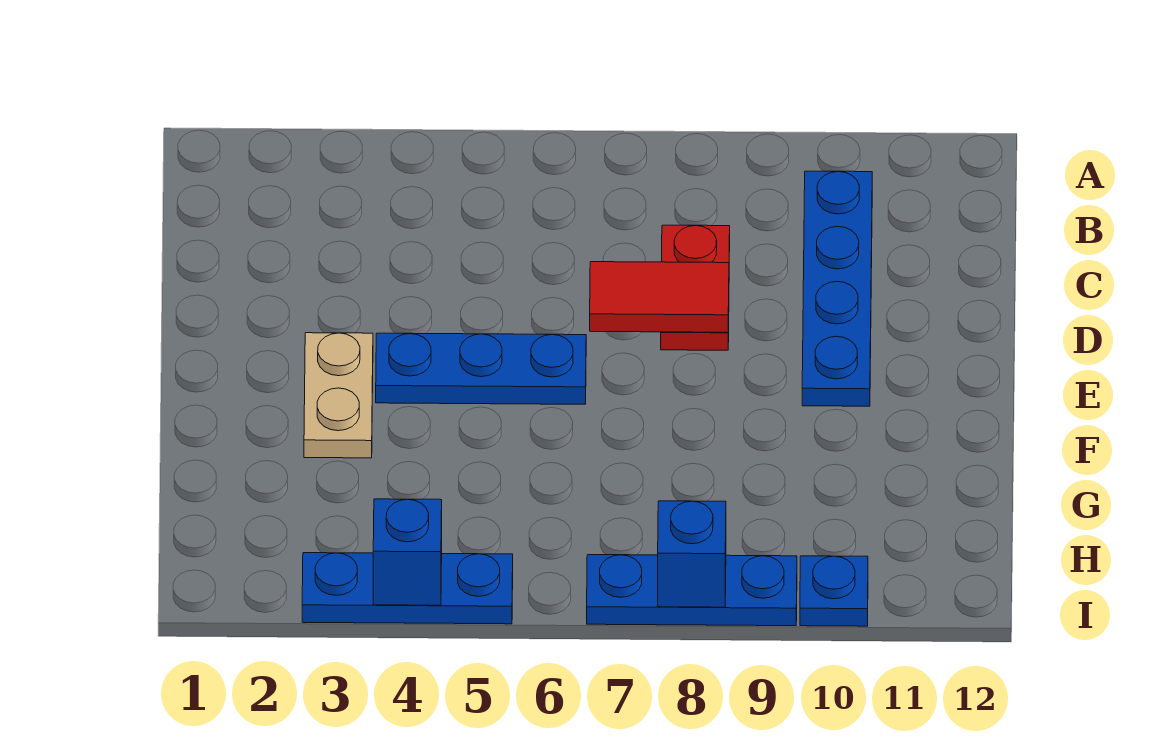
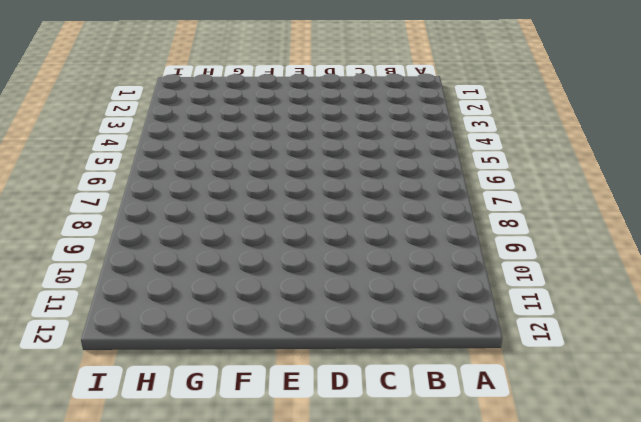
none -> blue 1x4 plate [802,171,872,406]
none -> red 1x2 plate [661,225,730,350]

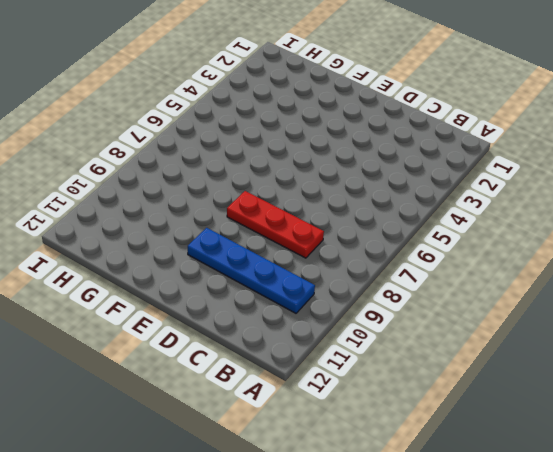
red 1x3 plate [227,191,324,258] -> red 1x2 plate [661,225,730,350]
none -> tan 1x2 plate [304,333,373,458]
none -> blue 1x3 plate [376,333,586,404]

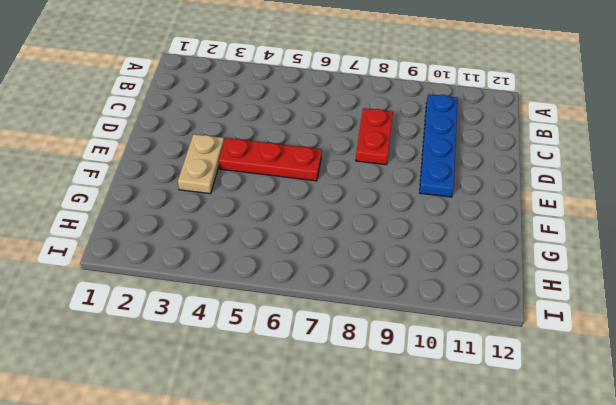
red 1x3 plate [219,138,322,181] -> blue 1x3 plate [376,333,586,404]
none -> blue 1x3 plate [302,553,513,624]
none -> blue 1x3 plate [587,555,797,626]

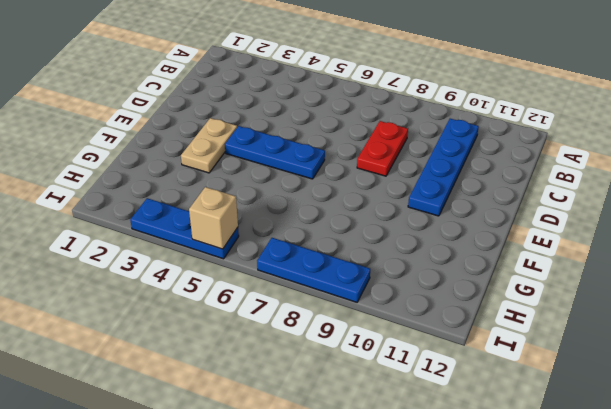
tan 1x1 brick [189,187,238,249] -> none
none -> blue 1x1 plate [800,556,868,626]
none -> red 1x2 tile [590,262,729,332]

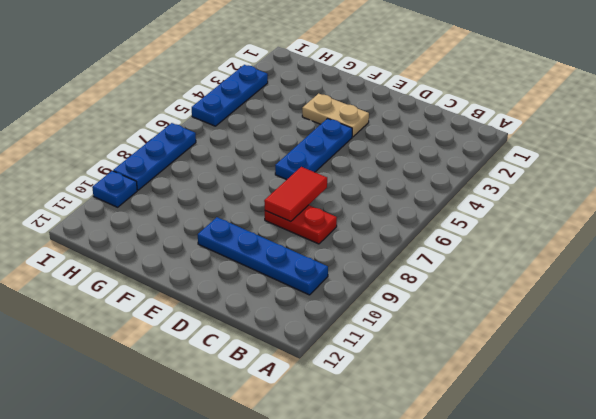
none -> blue 1x1 brick [373,499,442,605]
none -> blue 1x1 brick [658,501,726,607]

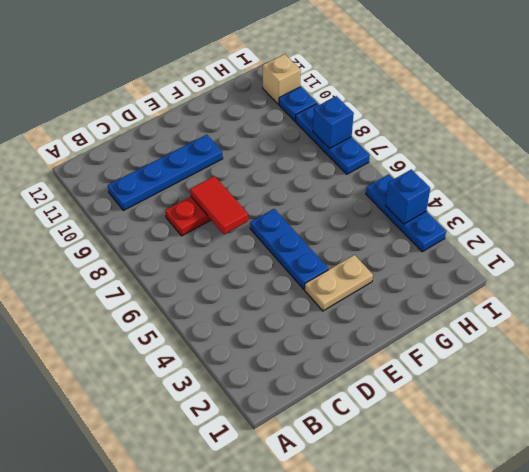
tan 1x1 brick [263,54,301,104] -> none

